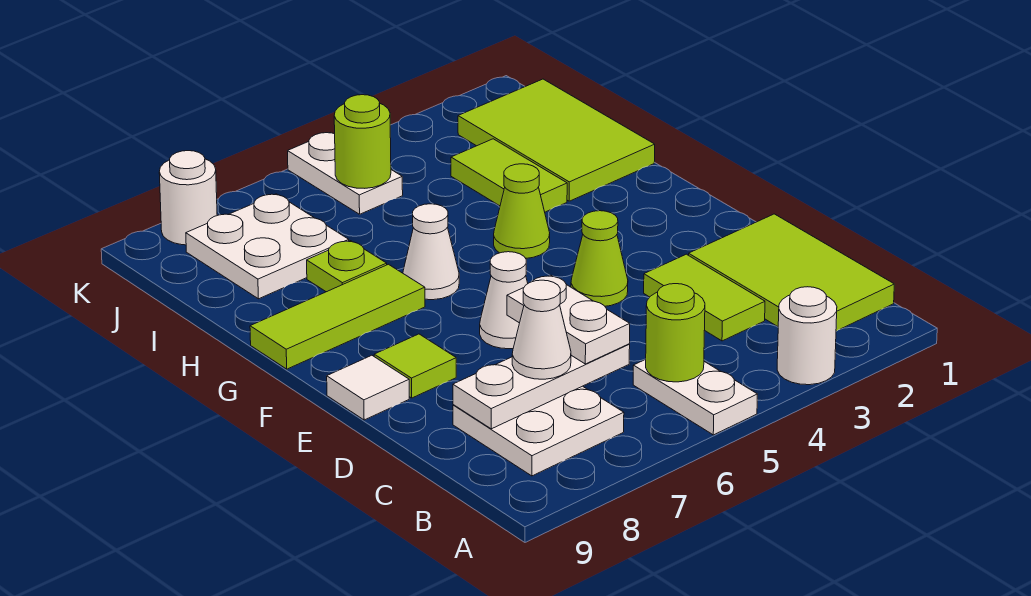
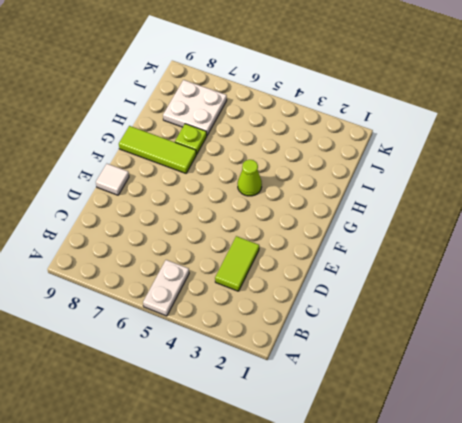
none -> white 1x1 round brick [777,287,837,385]
none -> lime 2x3 tile [689,214,894,331]
none -> white 2x2 plate [453,386,624,476]

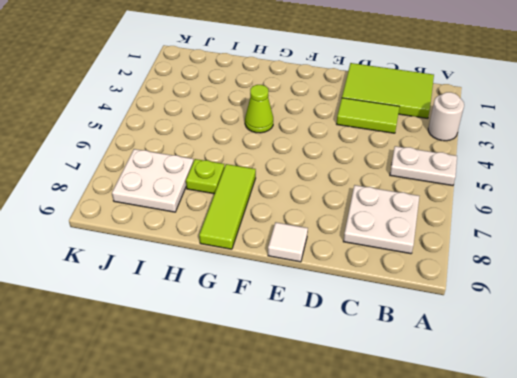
none -> lime 1x1 cone [571,211,628,306]
none -> white 1x1 cone [480,252,528,349]
none -> lime 1x1 tile [374,334,456,398]

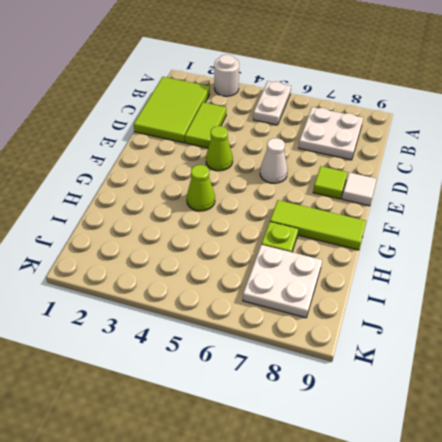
none -> white 1x1 cone [403,204,459,300]
none -> lime 2x3 tile [458,79,655,201]
none -> lime 1x2 tile [451,139,567,212]

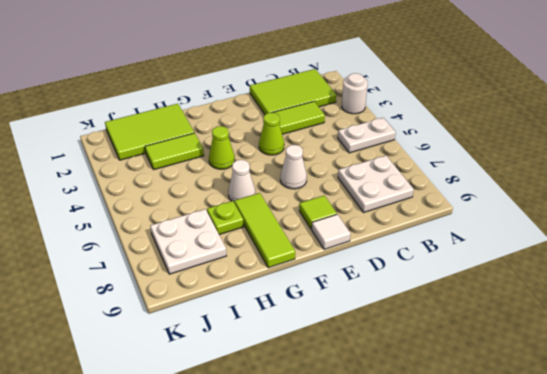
none -> white 1x2 plate [288,132,403,214]
none -> white 1x1 round brick [159,151,217,245]
none -> lime 1x1 round brick [646,284,705,382]

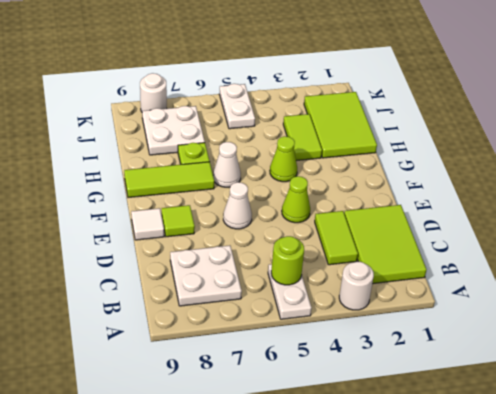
none -> white 1x3 plate [453,344,630,429]
none -> lime 1x1 round brick [334,95,391,188]
none -> white 1x2 plate [507,275,630,364]

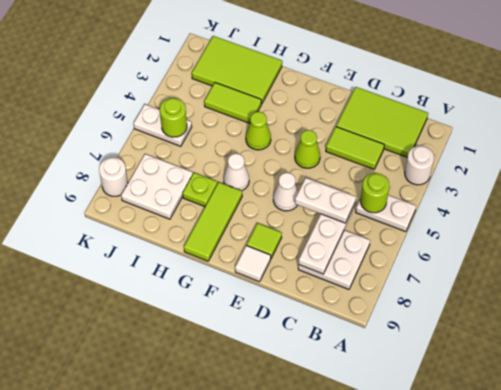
none -> white 1x1 cone [512,280,571,379]

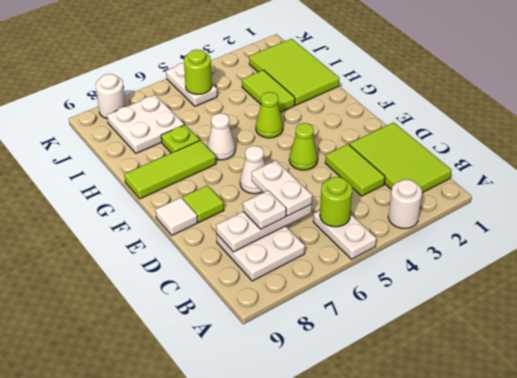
white 1x1 plate [243,190,286,229] -> white 1x1 cone [512,280,571,379]

